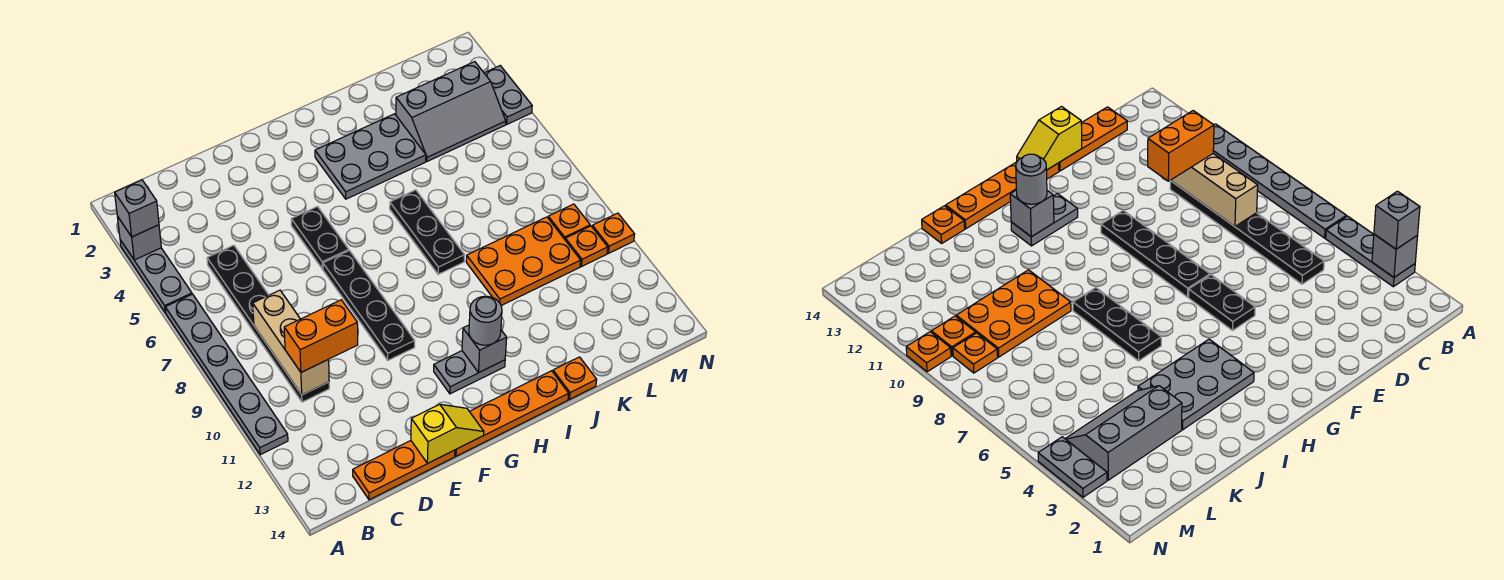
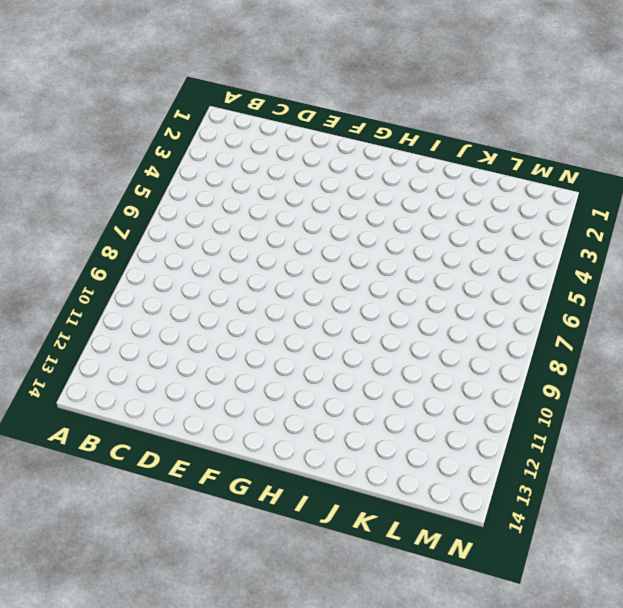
none -> grey 1x3 plate [120,240,192,313]
none -> grey 1x6 plate [165,294,288,455]
none -> black 1x6 plate [207,245,329,402]

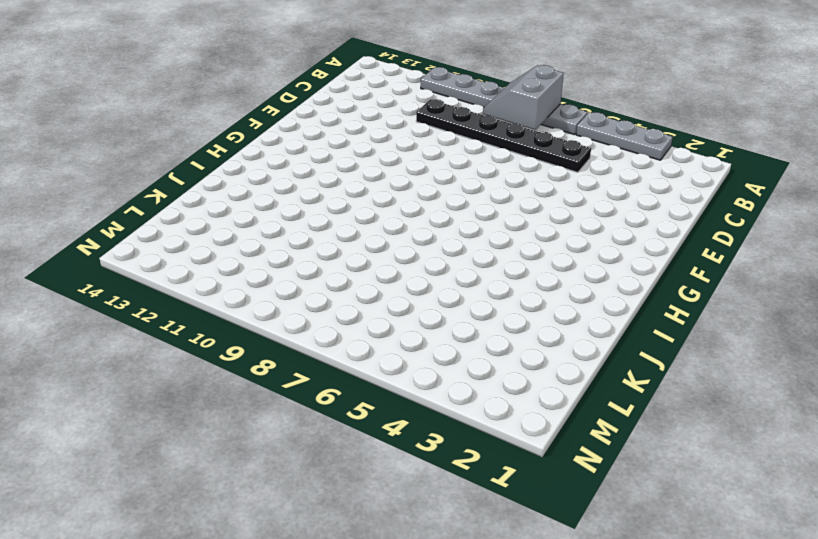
grey 2x2 slope [483,65,564,130] -> none
none -> orange 1x3 plate [353,441,455,500]
none -> black 1x2 plate [291,207,349,269]
none -> black 1x4 plate [323,251,415,360]

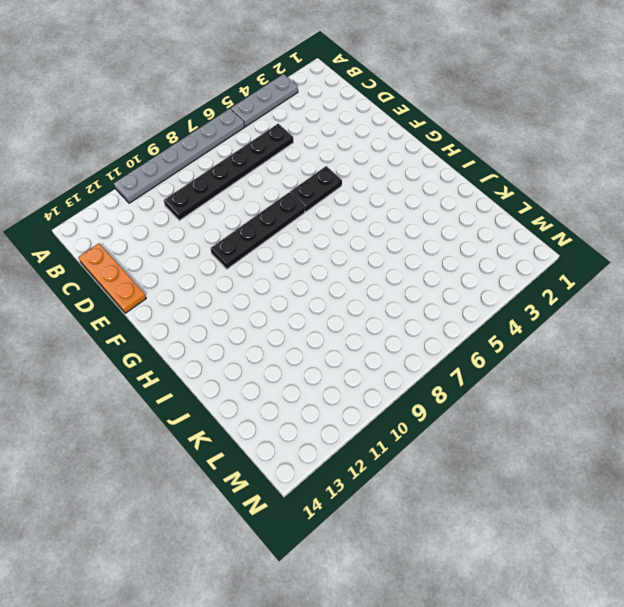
none -> orange 1x4 plate [455,371,569,456]
none -> grey 1x2 plate [434,351,505,394]
none -> grey 2x3 plate [315,114,426,199]

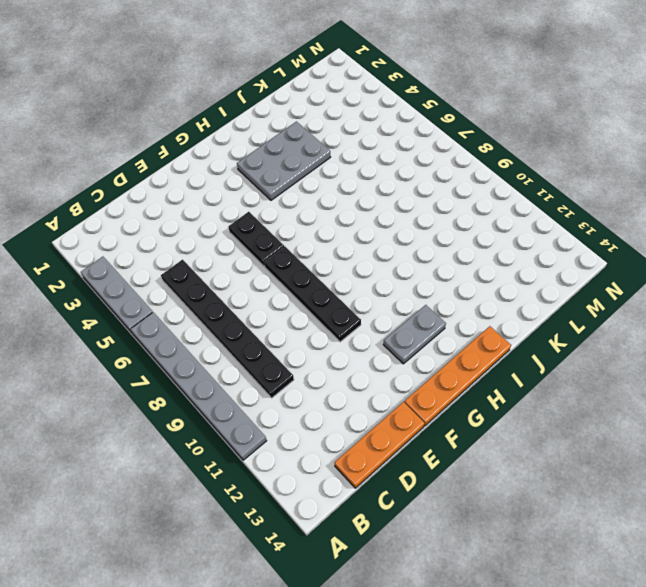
none -> black 1x3 plate [390,190,465,274]
none -> orange 2x3 plate [466,217,581,306]
none -> orange 1x1 plate [553,357,597,399]

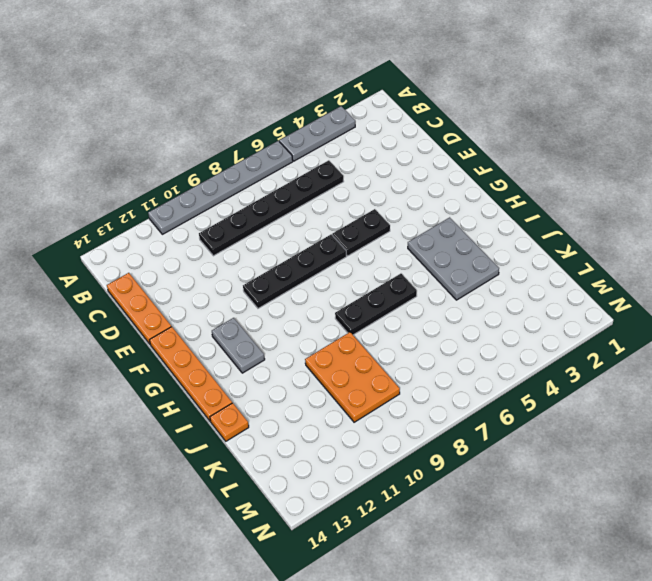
none -> grey 2x3 slope [396,62,506,161]
none -> orange 1x1 plate [548,204,590,239]
none -> orange 1x1 plate [565,226,608,267]

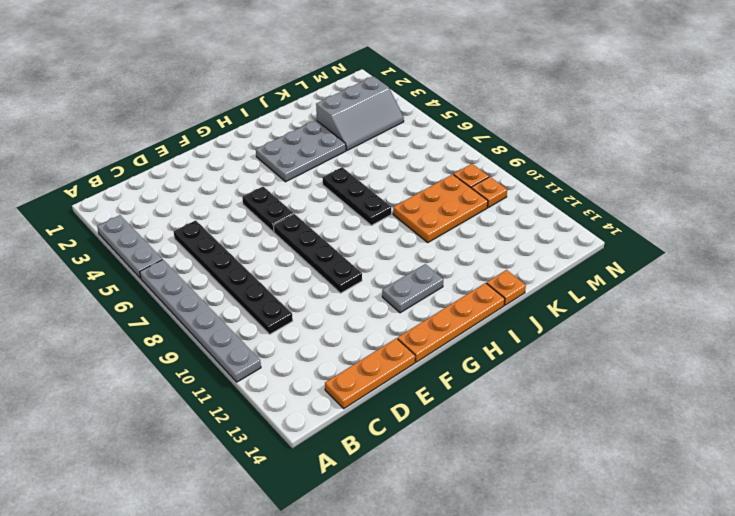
none -> grey 1x2 plate [484,66,532,124]
none -> orange 1x1 plate [592,213,635,253]
none -> grey 1x1 brick [117,216,161,260]

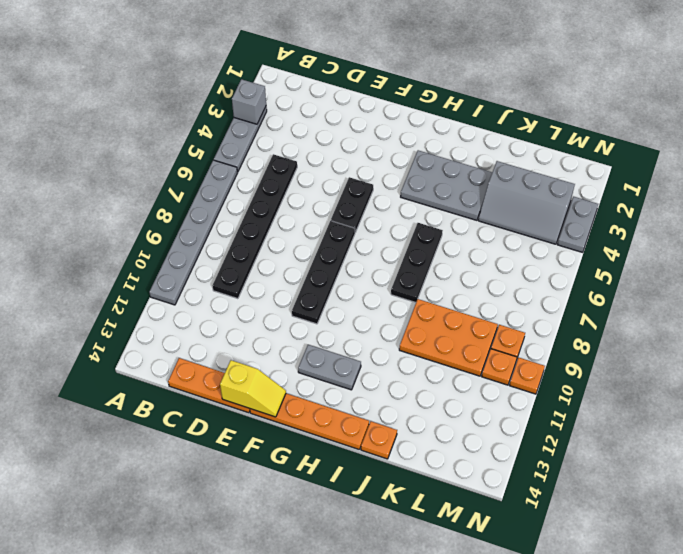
none -> tan 1x3 brick [253,290,329,395]
none -> grey 1x1 brick [462,325,507,373]
none -> grey 1x1 brick [115,180,159,237]

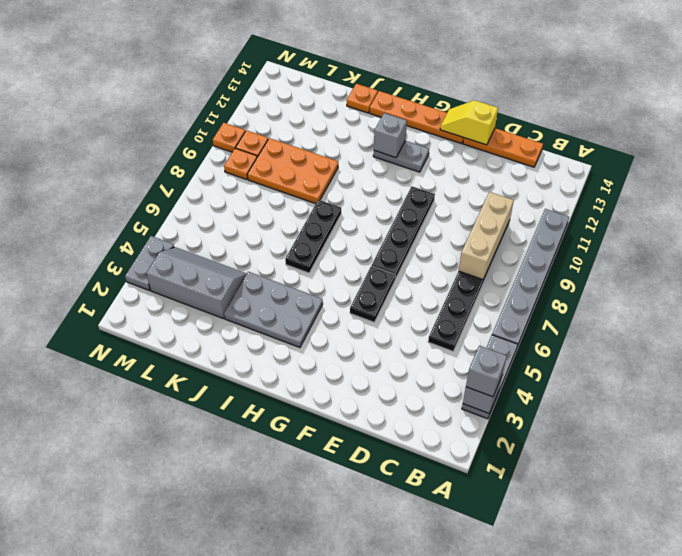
none -> orange 1x2 brick [284,300,358,372]
none -> grey 1x1 round brick [469,296,502,345]

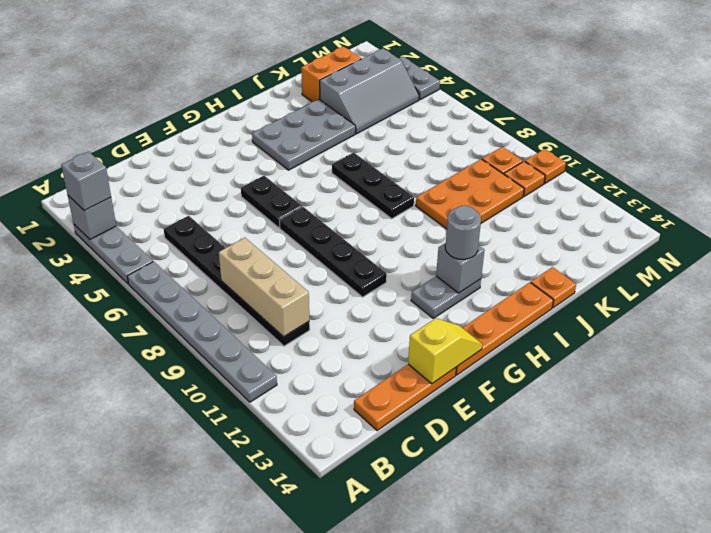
orange 1x2 brick [301,47,361,102] -> orange 1x2 brick moved to [284,300,358,372]

